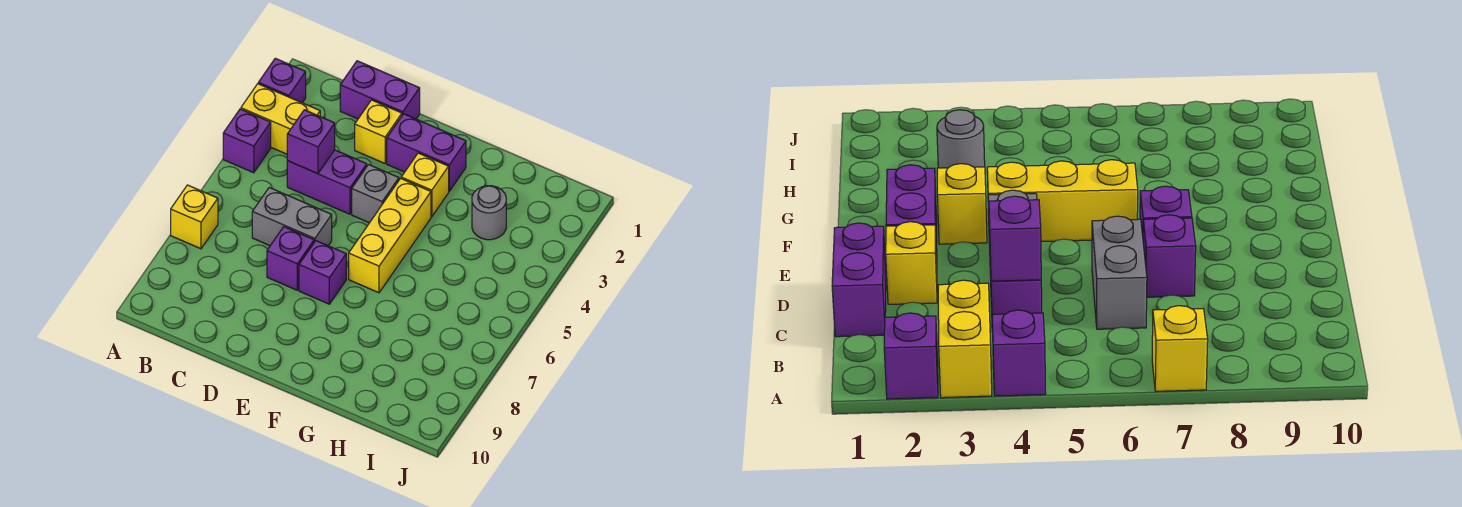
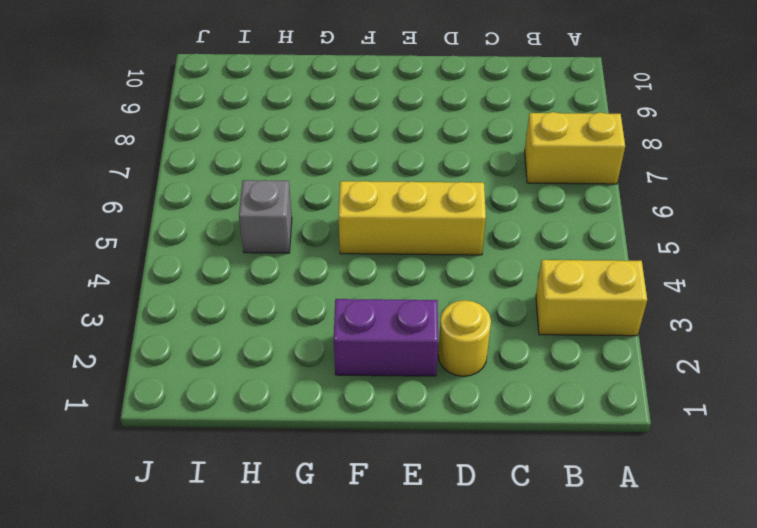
yellow 1x2 brick [525,112,625,184] -> yellow 1x1 brick [171,185,218,249]
yellow 1x1 round brick [438,300,491,376] -> yellow 1x1 brick [355,100,402,164]
yellow 1x3 brick [339,181,486,255] -> yellow 1x3 brick turned to [349,178,431,293]
grey 1x1 brick [239,180,292,253] -> grey 1x1 brick moved to [352,165,399,223]
none -> purple 1x1 brick [258,58,306,103]
none -> purple 1x1 brick [223,109,271,173]
none -> purple 1x2 brick [340,61,420,119]

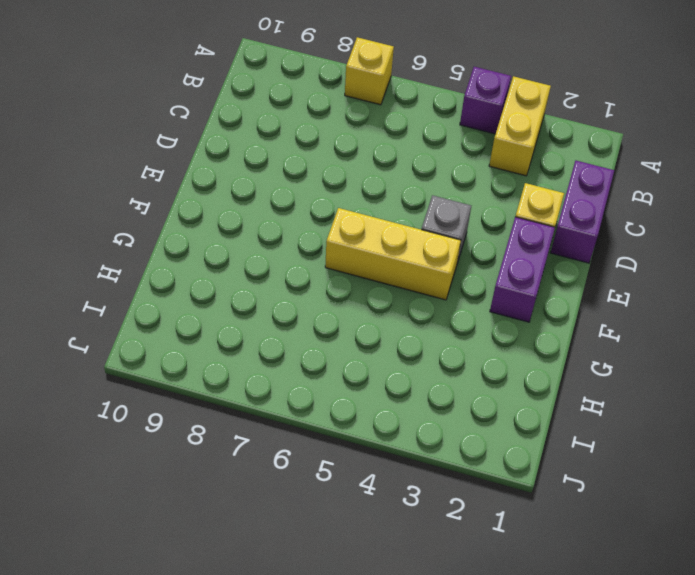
none -> purple 1x1 brick [258,58,306,103]
none -> purple 1x2 brick [287,150,367,214]
none -> grey 1x2 brick [252,188,332,246]

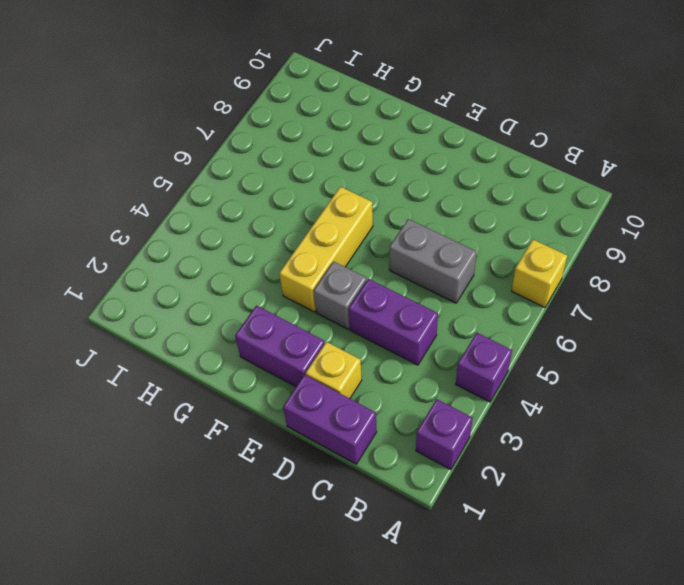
none -> yellow 1x2 brick [241,84,320,154]
none -> purple 1x1 brick [267,227,314,290]
none -> purple 1x1 brick [299,241,346,304]

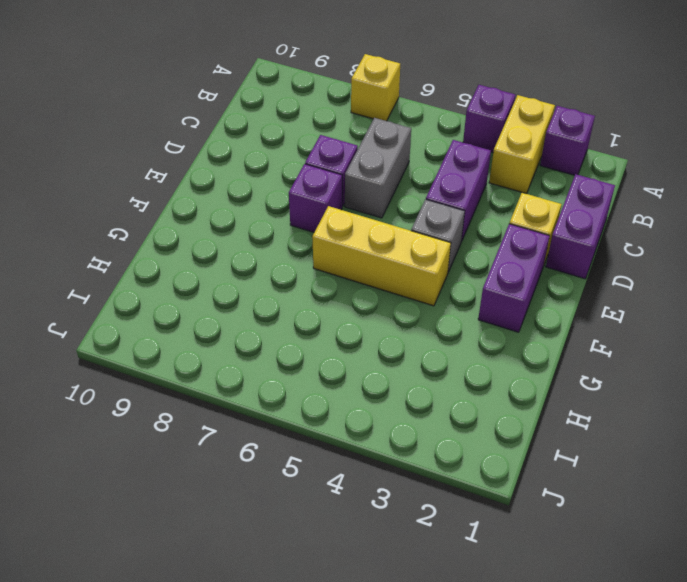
none -> yellow 1x1 brick [401,153,449,217]
none -> grey 1x1 round brick [472,186,506,240]
none -> purple 1x1 brick [287,110,335,174]

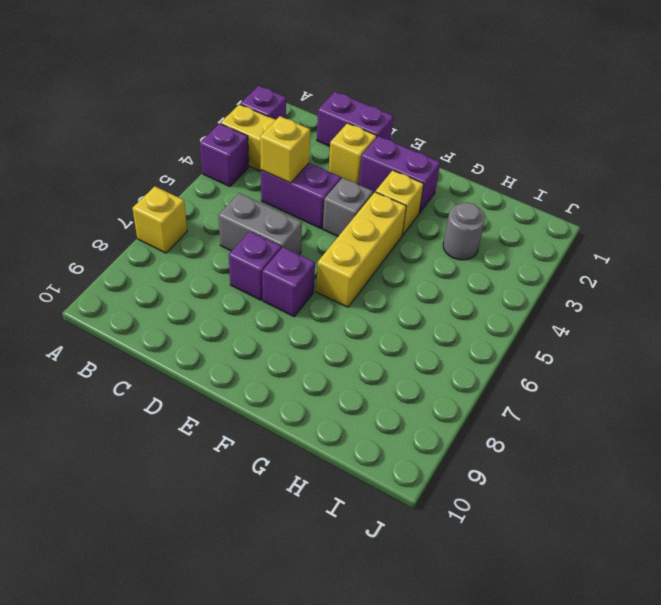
yellow 1x1 brick [260,116,310,183] -> purple 1x1 brick [287,110,335,174]

